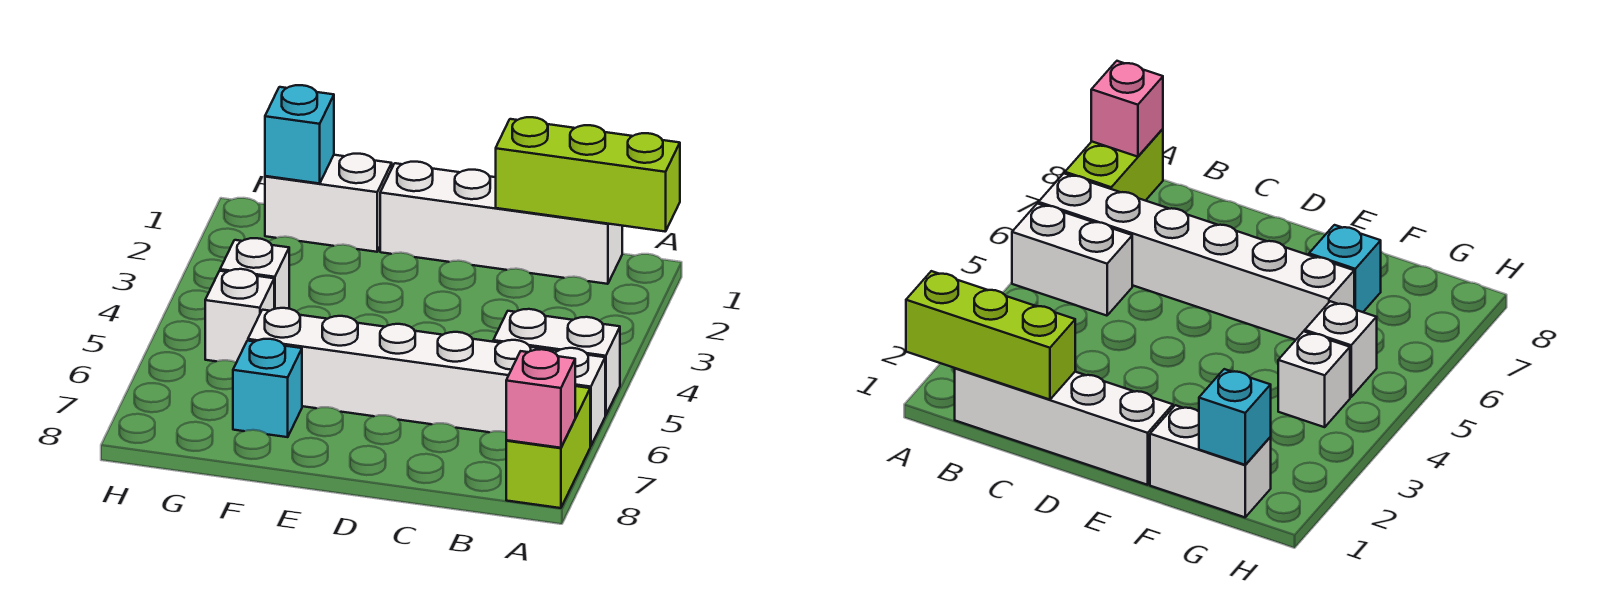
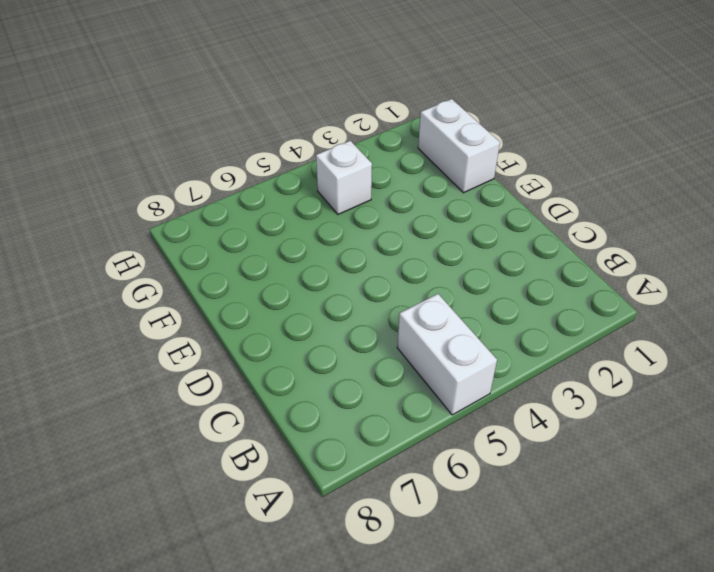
none -> white 1x6 brick [248,308,605,446]
none -> lime 1x2 brick [506,386,590,508]

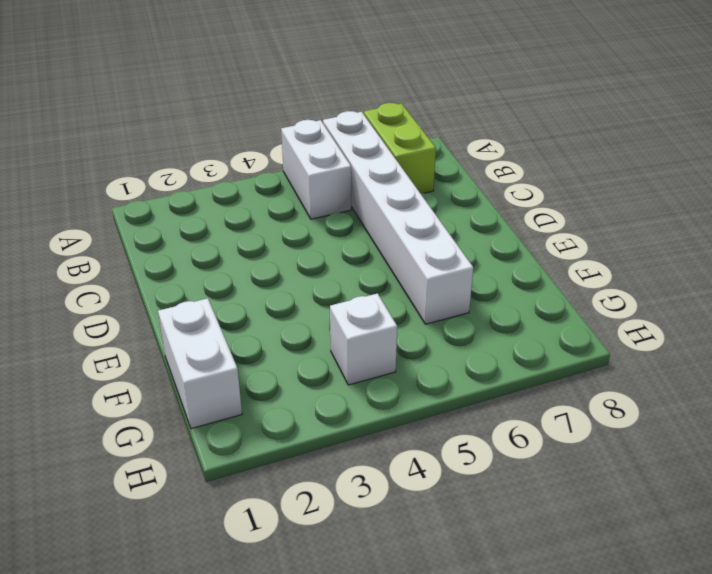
lime 1x2 brick [364,103,436,194] -> lime 1x2 brick turned to [506,386,590,508]
none -> white 1x4 brick [380,162,622,284]
none -> cyan 1x1 brick [233,339,302,437]

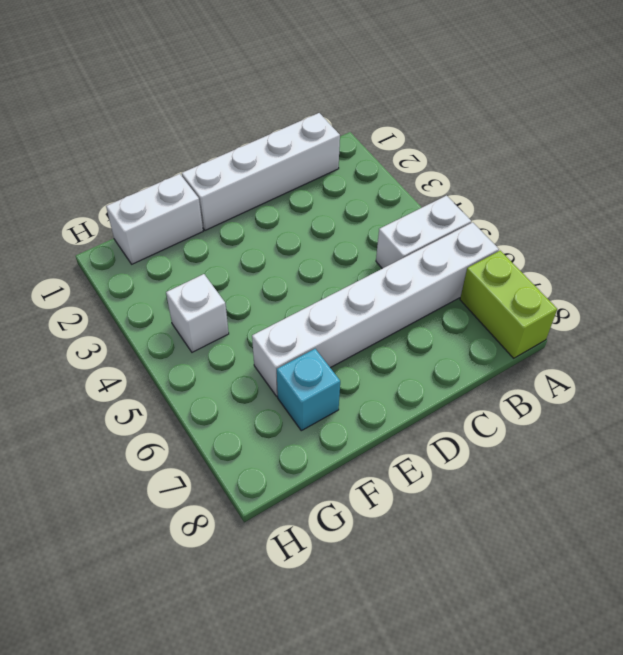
none -> white 1x1 brick [205,269,274,363]
none -> lime 1x3 brick [496,117,680,232]

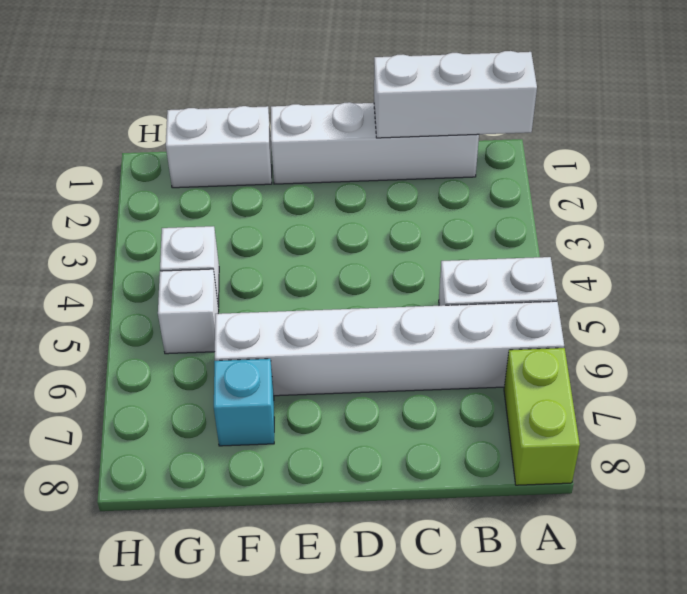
white 1x3 brick [374,51,537,138] -> lime 1x3 brick [496,117,680,232]
none -> pink 1x1 brick [506,349,575,448]
none -> cyan 1x1 brick [265,85,334,184]

